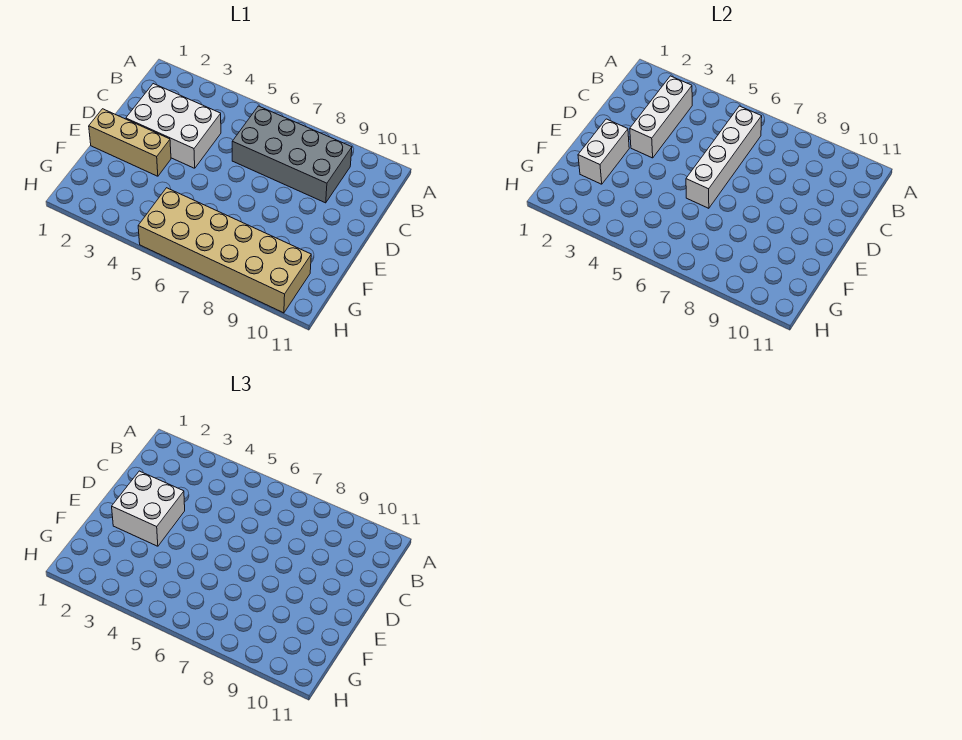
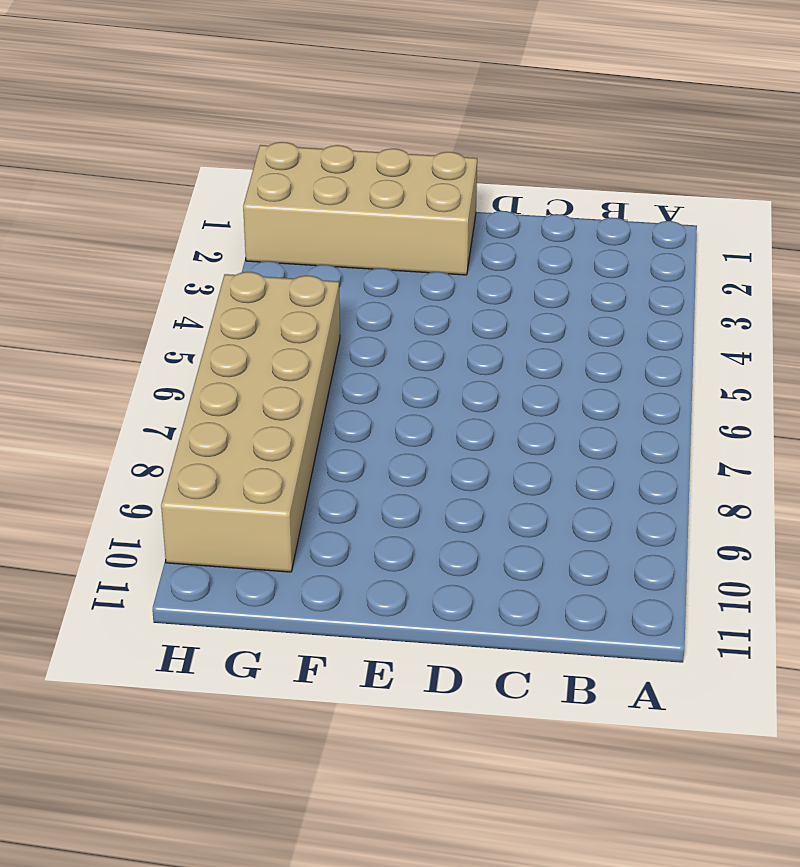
tan 2x4 brick [243,142,477,275] -> tan 1x3 brick [89,109,171,176]
none -> grey 2x4 brick [232,106,352,203]
none -> white 2x3 brick [126,84,221,168]

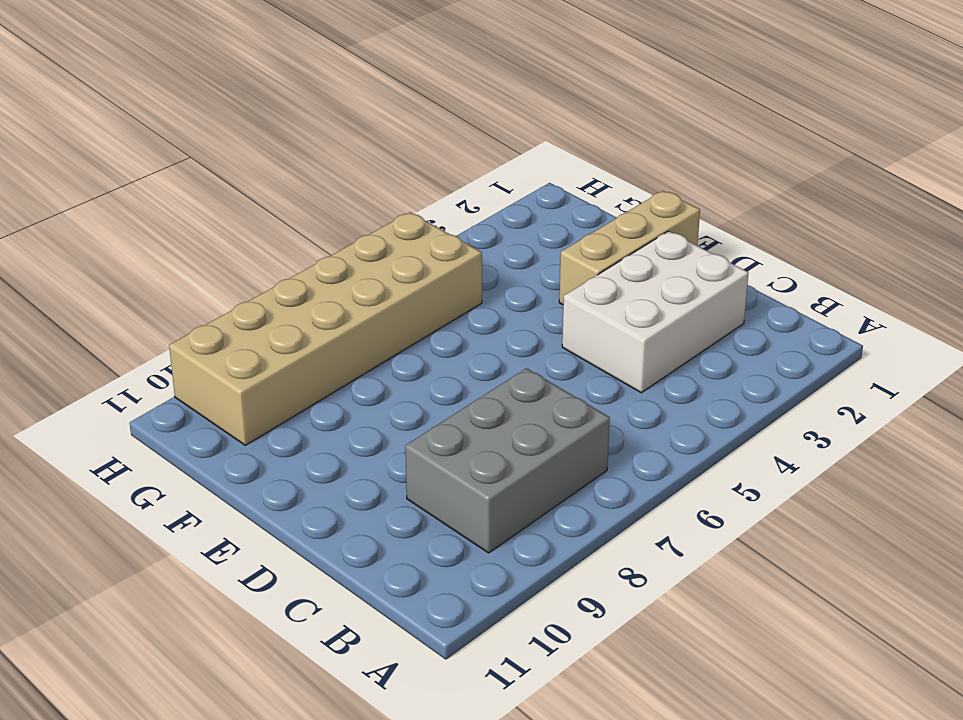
grey 2x3 brick [405,368,610,553] -> grey 2x4 brick [232,106,352,203]
none -> white 1x3 brick [630,76,692,158]
none -> white 1x4 brick [686,106,762,208]

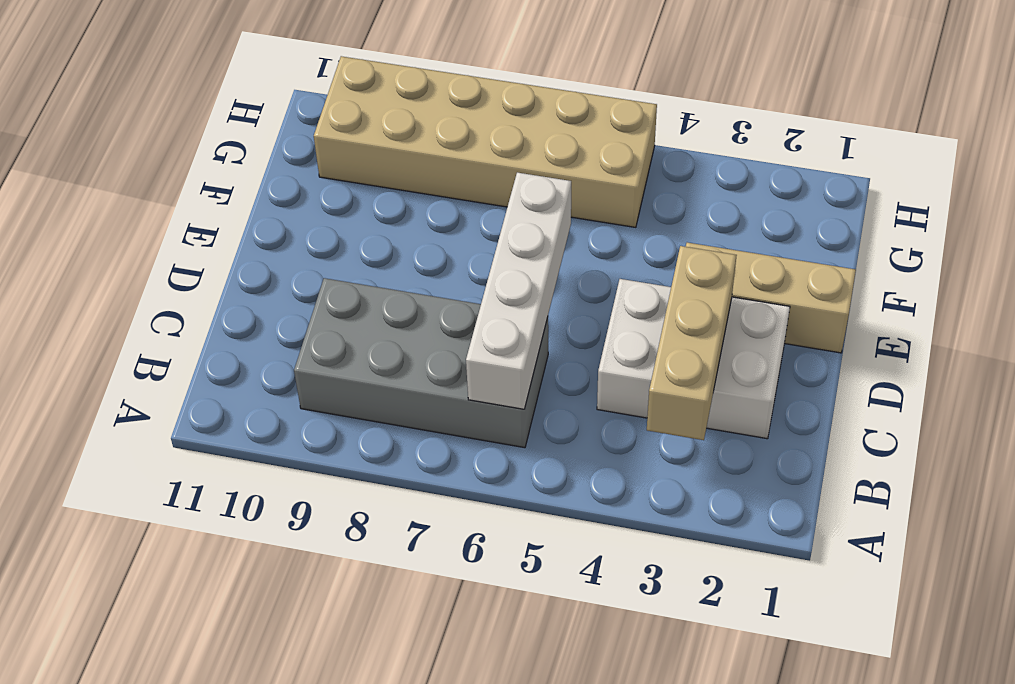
tan 1x3 brick [647,246,737,440] -> white 1x3 brick [630,76,692,158]
none -> white 1x2 brick [578,119,629,184]
none -> white 2x2 brick [112,471,185,546]

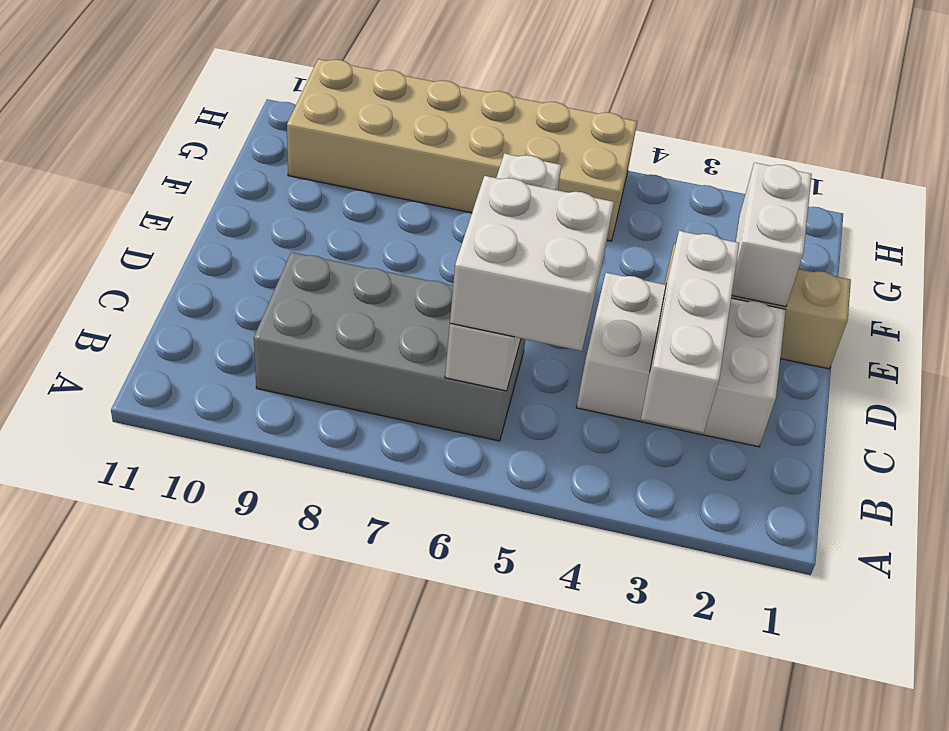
white 2x2 brick [450,176,614,351] -> white 2x2 brick moved to [112,471,185,546]

